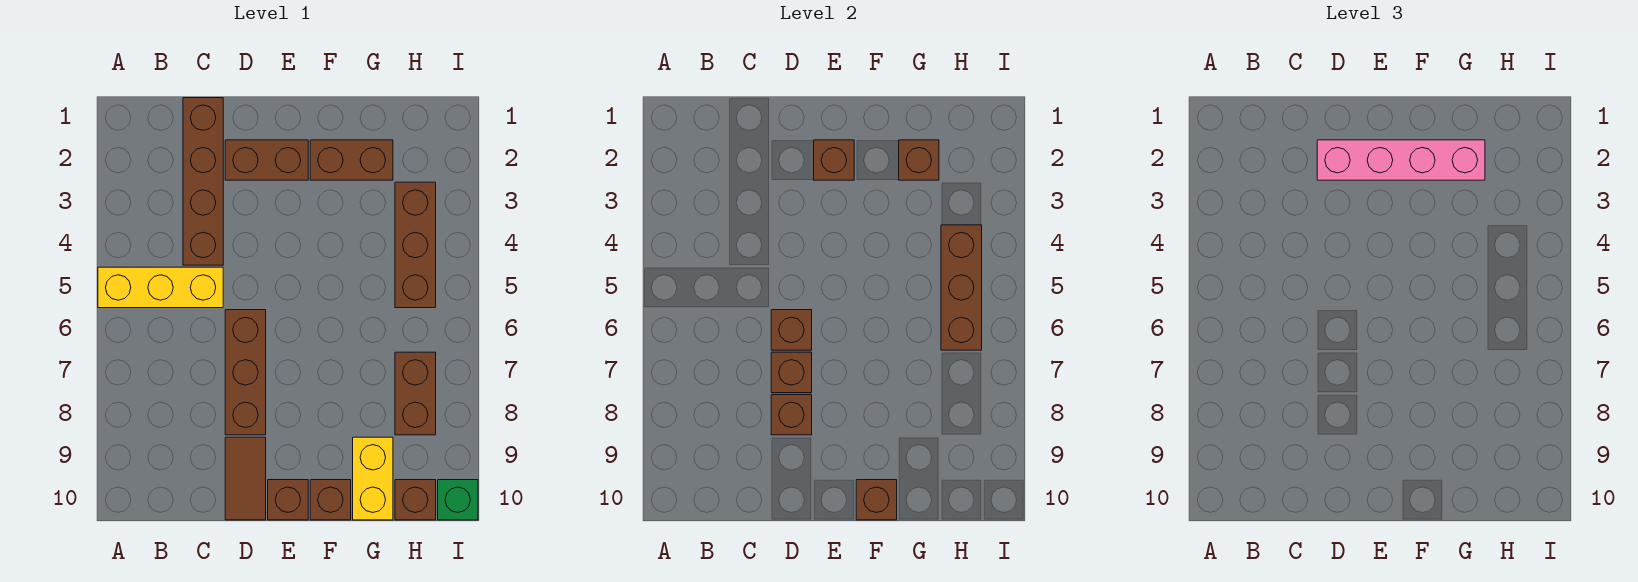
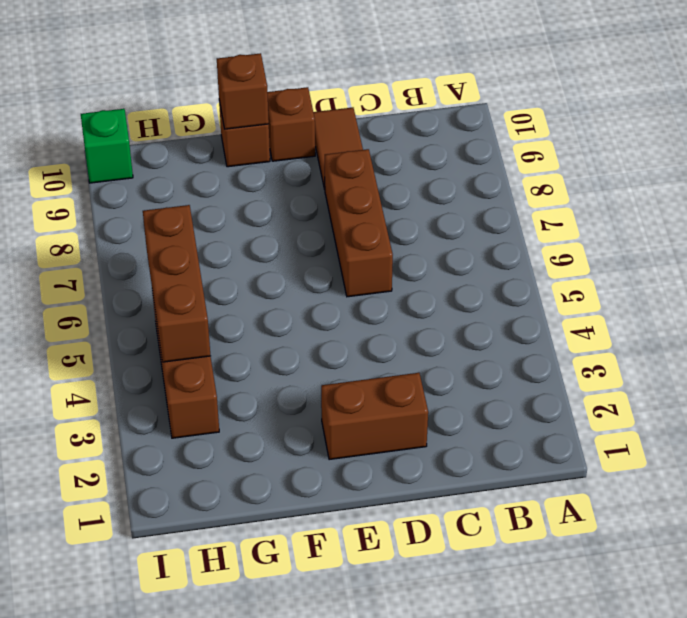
none -> yellow 1x3 brick [98,267,223,308]
none -> brown 1x4 brick [183,98,223,265]
none -> brown 1x2 brick [310,140,393,180]

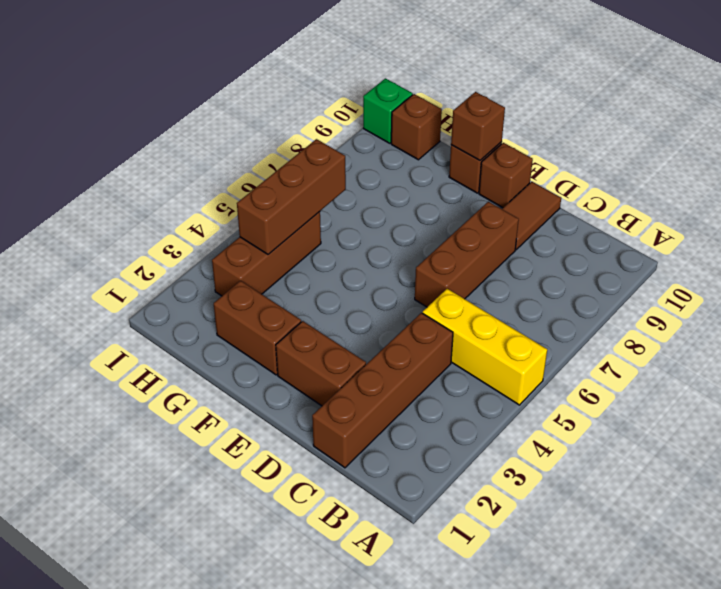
none -> yellow 1x2 brick [353,437,393,520]
none -> brown 1x2 brick [395,352,436,435]
none -> brown 1x1 brick [771,310,812,350]

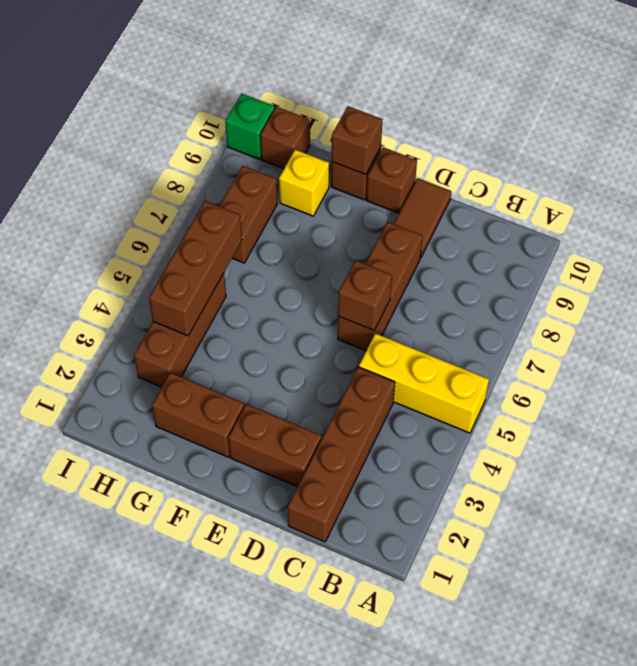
yellow 1x1 brick [279,150,329,216] -> yellow 1x2 brick [353,437,393,520]
none -> brown 1x1 brick [771,352,812,393]
none -> brown 1x1 brick [771,395,812,435]
none -> brown 1x1 brick [814,140,854,180]

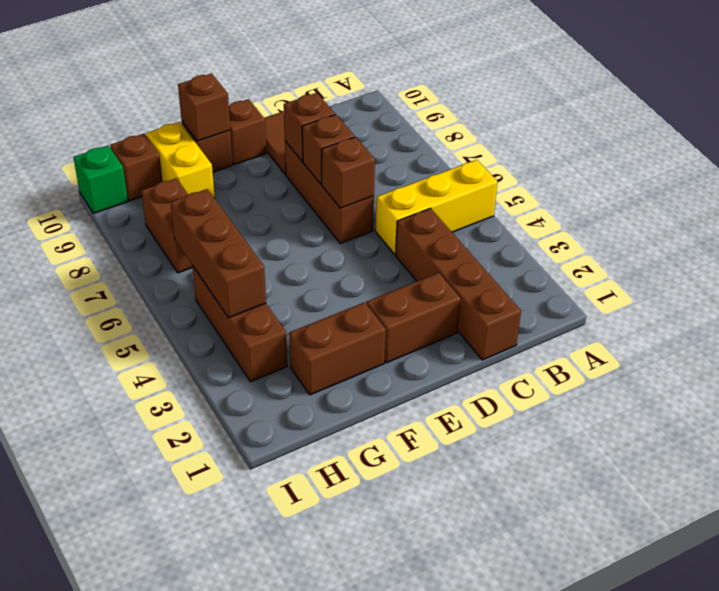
none -> brown 1x1 brick [814,140,854,180]
none -> brown 1x1 brick [899,140,939,180]
none -> pink 1x4 brick [1317,140,1485,180]

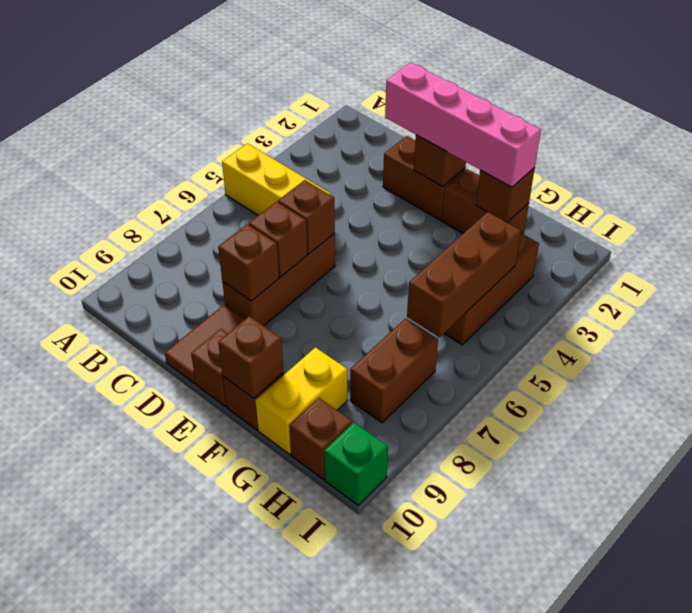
none -> brown 1x4 brick [183,98,223,265]

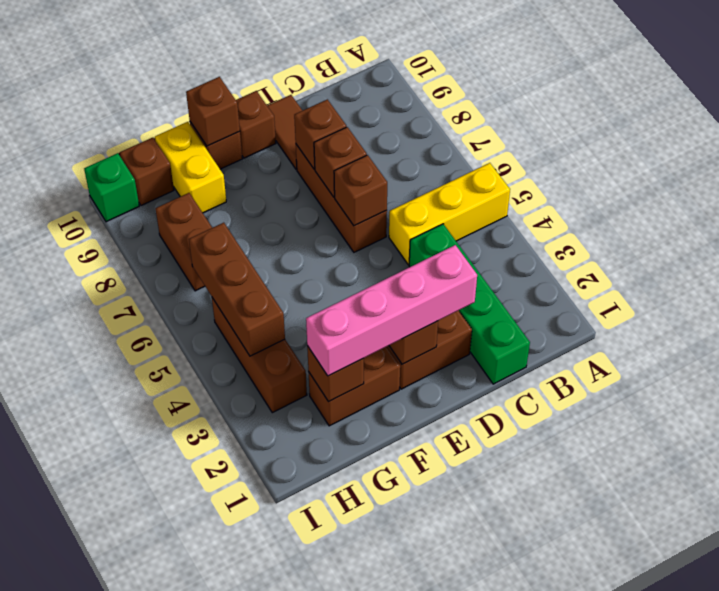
green 1x4 brick [409,224,530,384] -> brown 1x4 brick [183,98,223,265]

